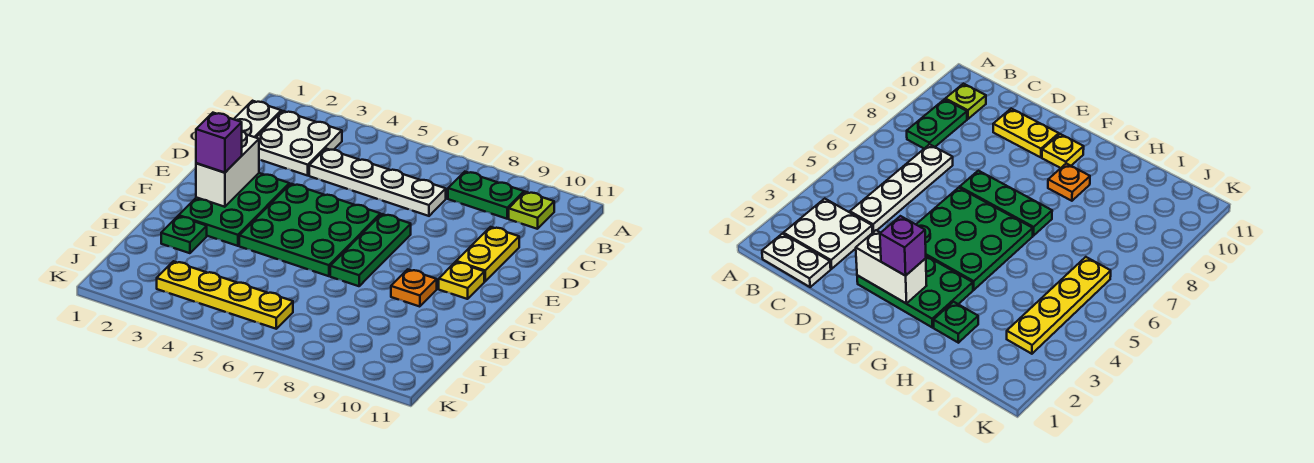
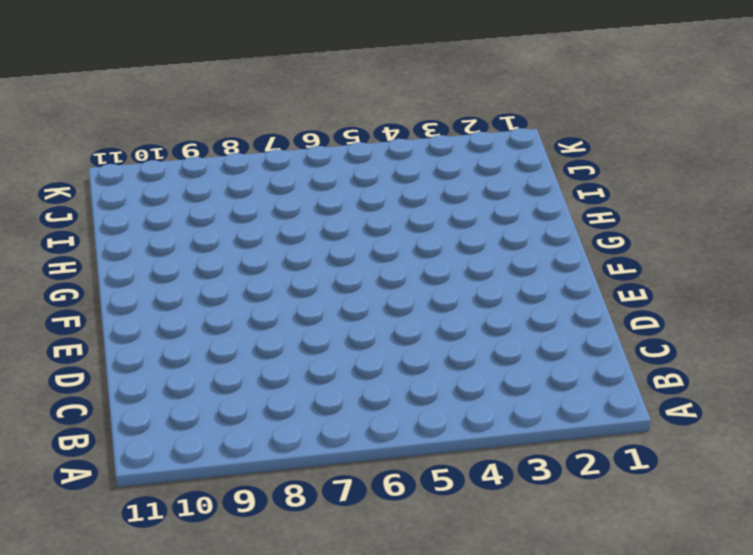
none -> white 1x2 plate [234,101,281,138]
none -> white 2x2 plate [256,111,342,176]
none -> green 1x2 plate [448,172,524,219]

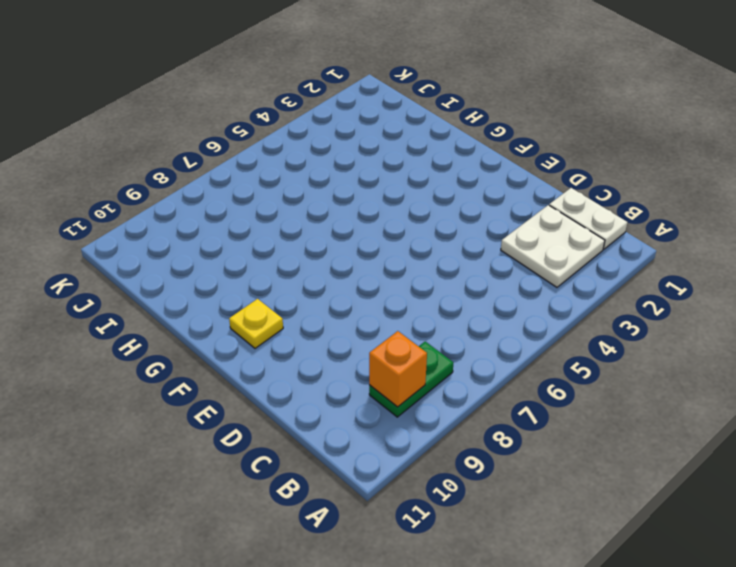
orange 1x1 brick [369,331,427,407] -> none
none -> lime 1x1 plate [509,192,554,229]
none -> white 1x4 plate [309,149,446,216]
none -> yellow 1x2 plate [456,227,519,281]

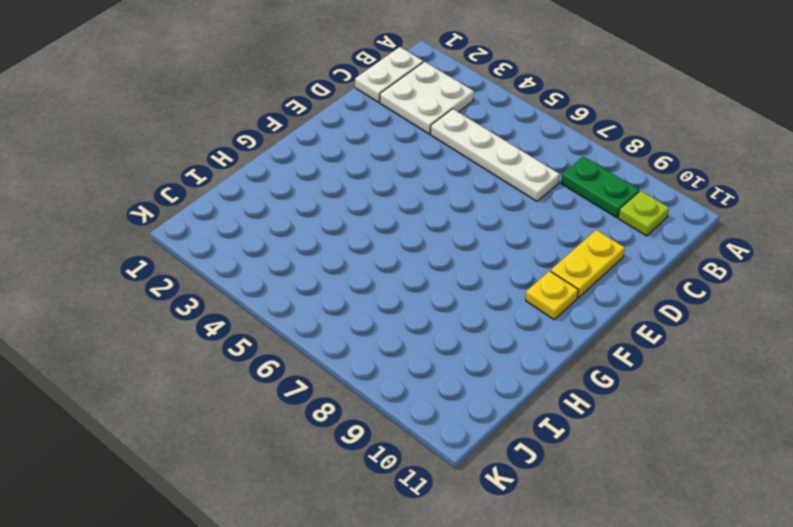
none -> green 2x3 plate [179,173,289,246]
none -> green 3x3 plate [239,184,380,276]
none -> green 1x3 plate [330,214,411,286]

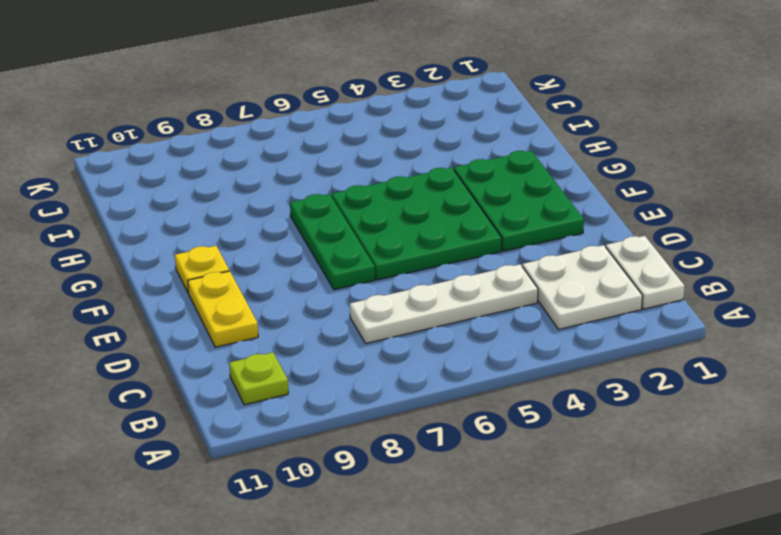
none -> green 1x2 plate [448,172,524,219]
none -> orange 1x1 plate [391,269,437,307]
none -> green 1x1 plate [161,216,207,253]

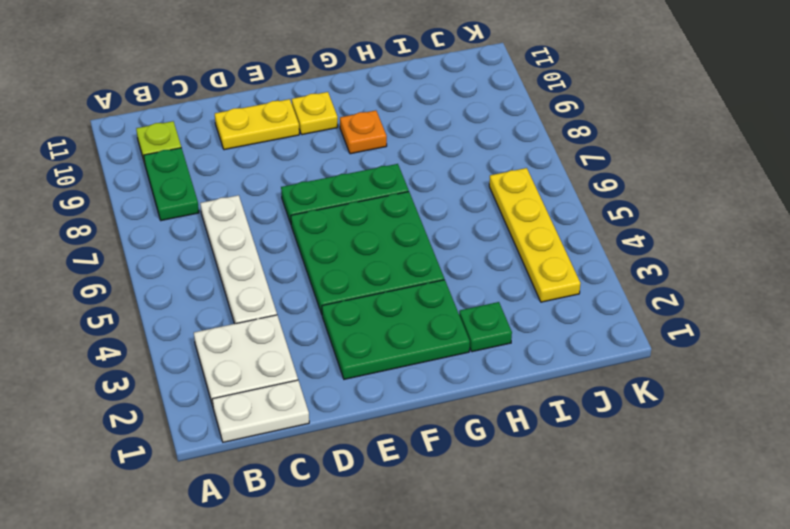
none -> white 1x2 brick [196,131,259,207]
none -> purple 1x1 brick [196,113,242,172]

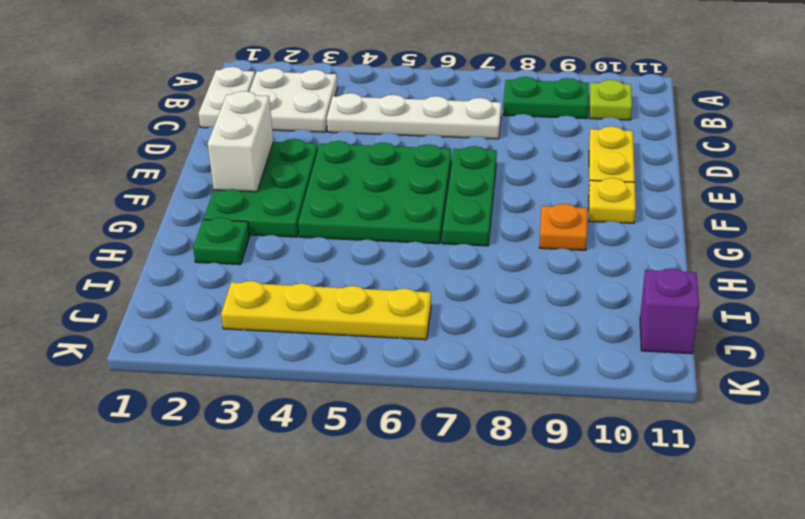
purple 1x1 brick [640,268,699,354] -> purple 1x1 brick moved to [196,113,242,172]

